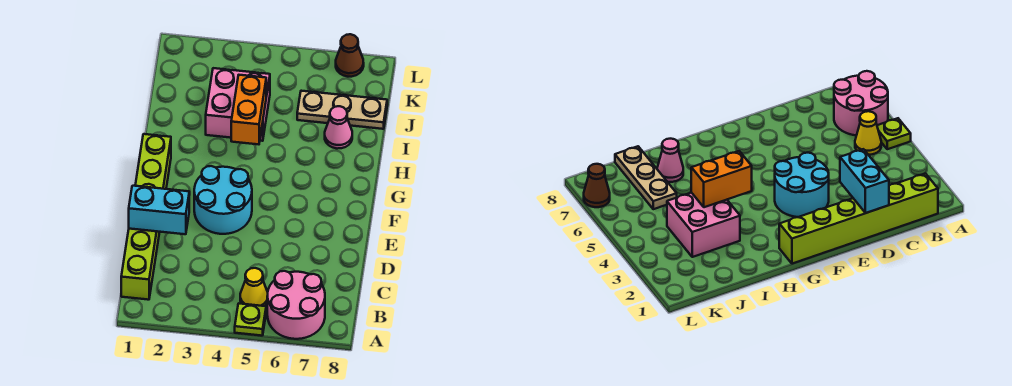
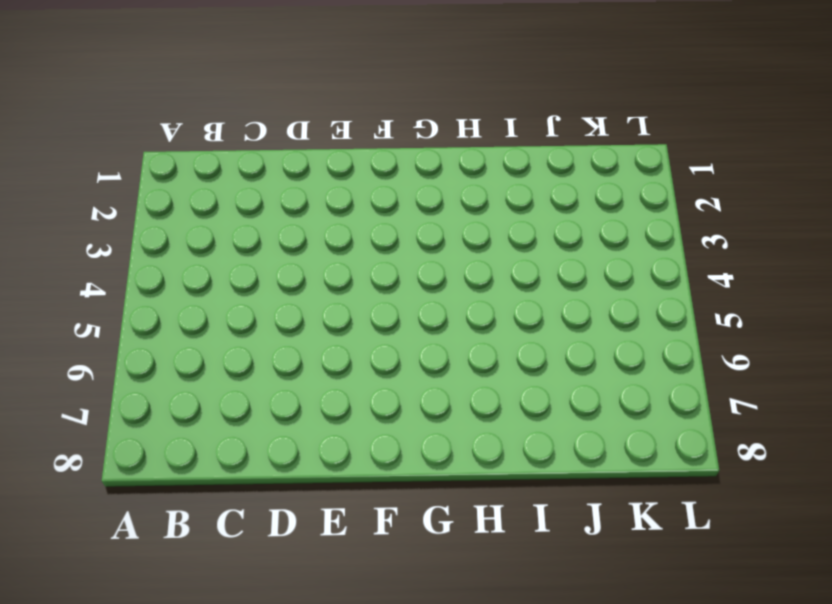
none -> lime 1x1 plate [235,304,266,336]
none -> pink 2x2 round brick [267,271,325,339]

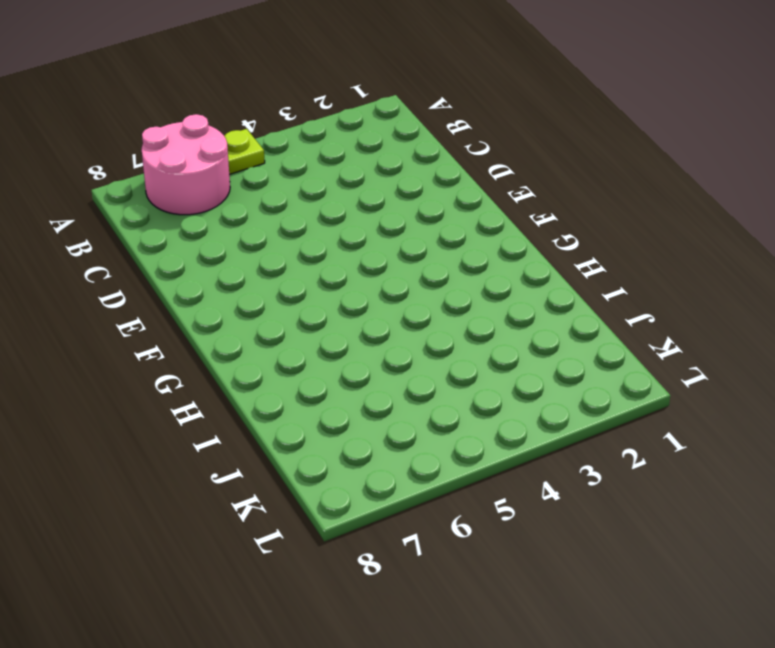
none -> lime 1x6 brick [121,134,171,300]
none -> yellow 1x1 cone [240,268,268,306]

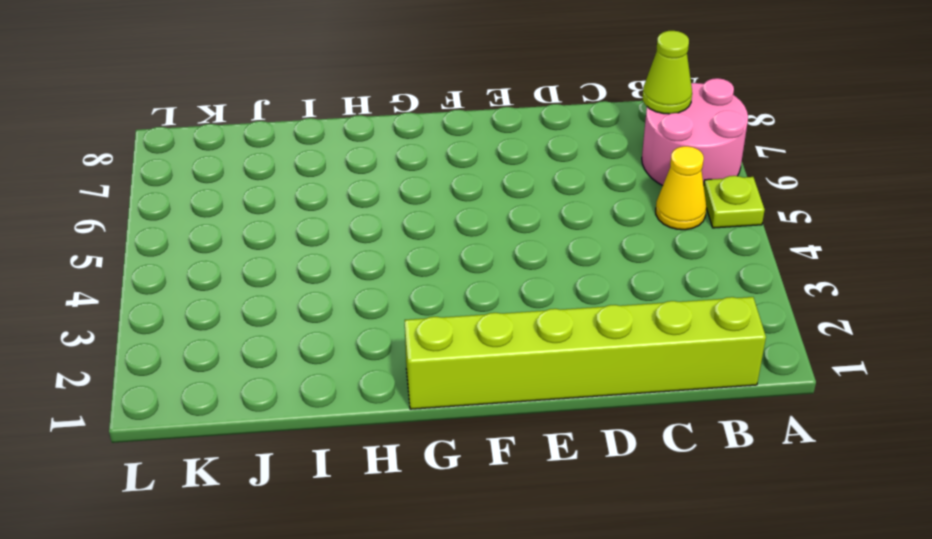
lime 1x1 cone [643,31,692,114] -> none
none -> cyan 2x2 round brick [194,166,252,234]
none -> pink 2x2 brick [206,68,270,141]

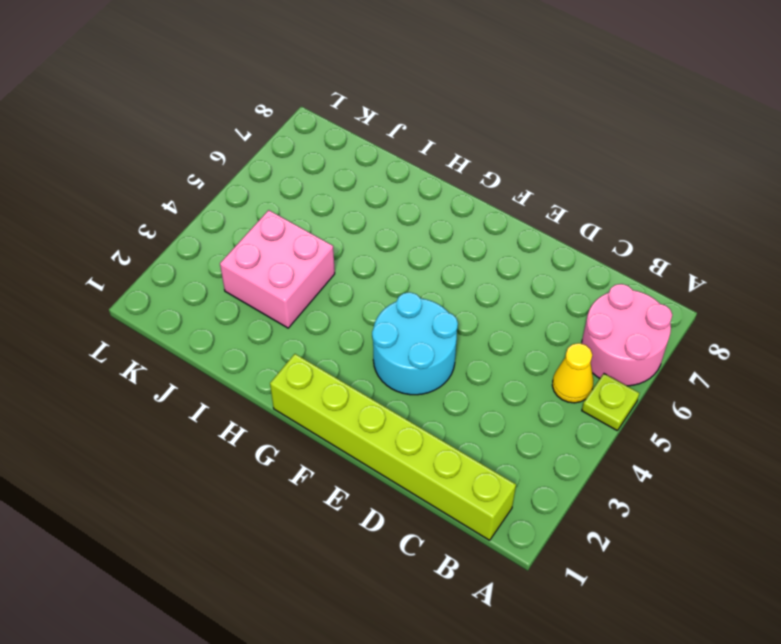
none -> pink 1x1 cone [325,106,352,149]
none -> tan 1x3 plate [297,91,387,129]

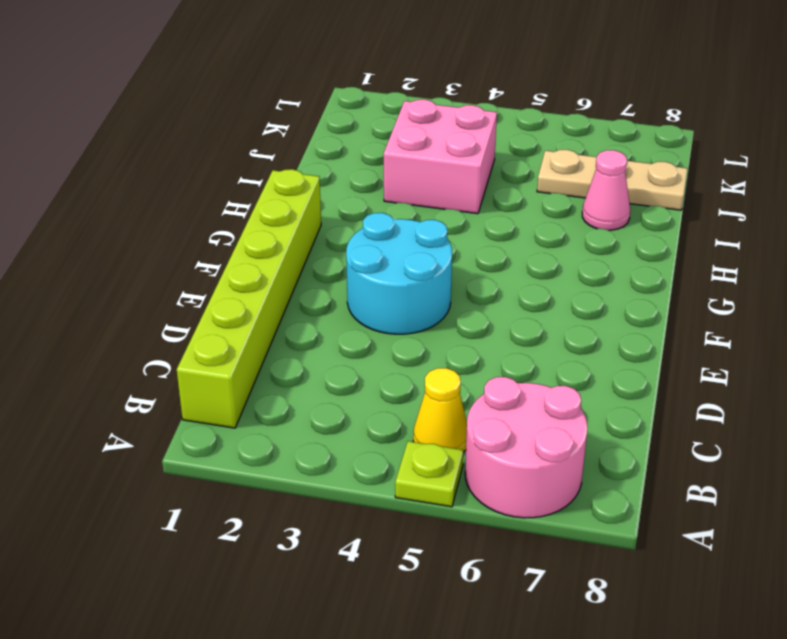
none -> brown 1x1 cone [336,34,364,77]
none -> cyan 1x2 brick [129,186,189,234]

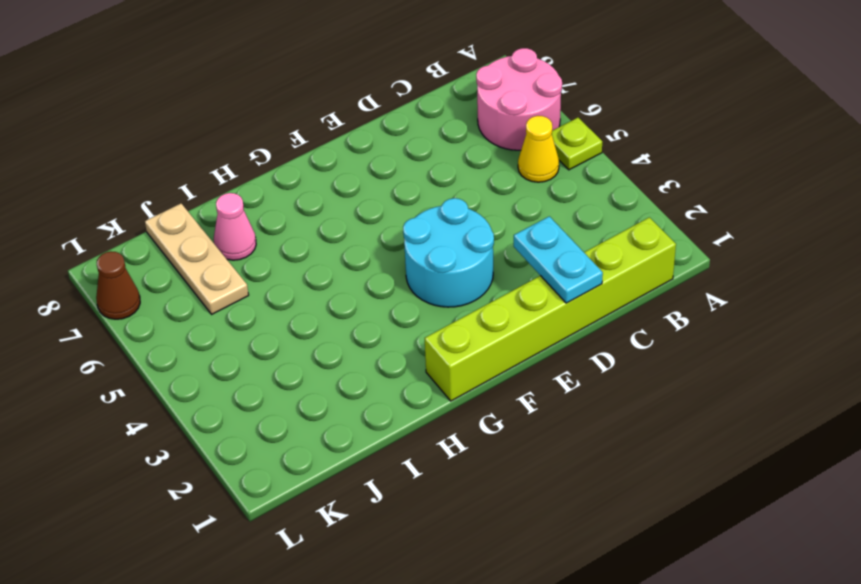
cyan 1x2 plate [514,216,603,303] -> cyan 1x2 brick [129,186,189,234]
none -> pink 2x2 brick [206,68,270,141]
none -> orange 1x2 brick [231,75,266,144]

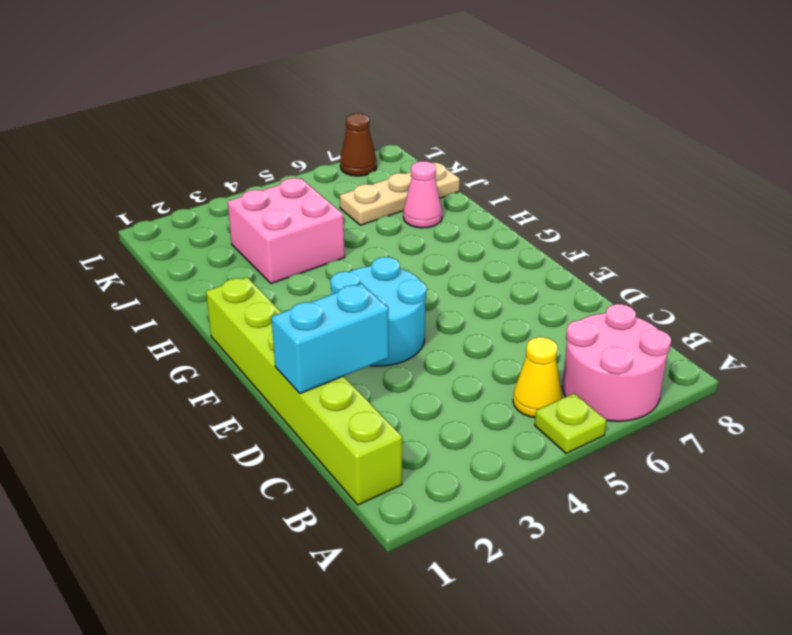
none -> orange 1x2 brick [231,75,266,144]

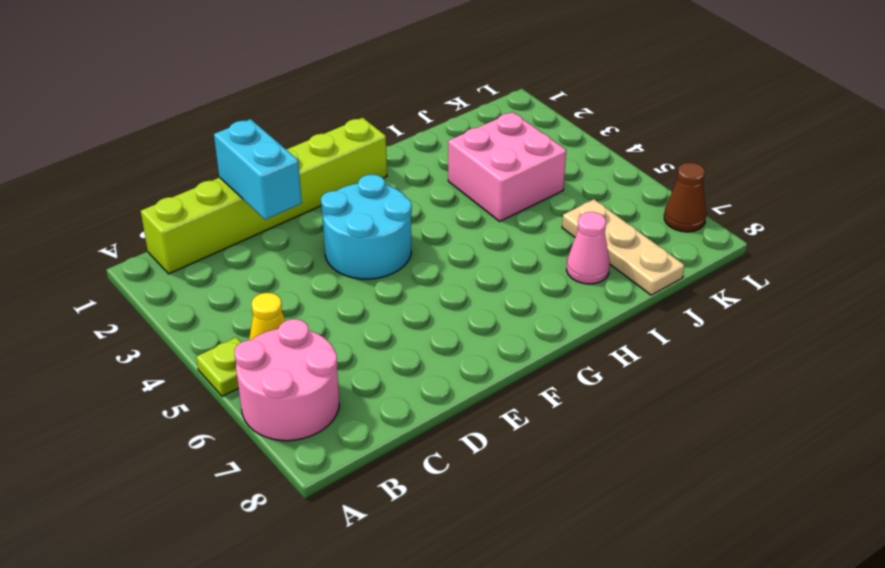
none -> orange 1x2 brick [231,75,266,144]

